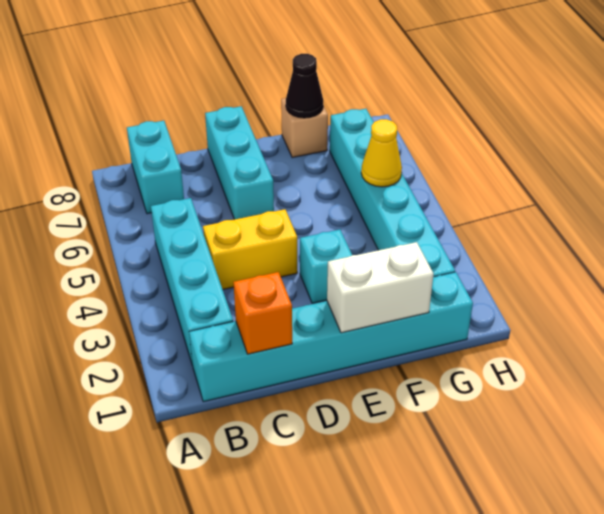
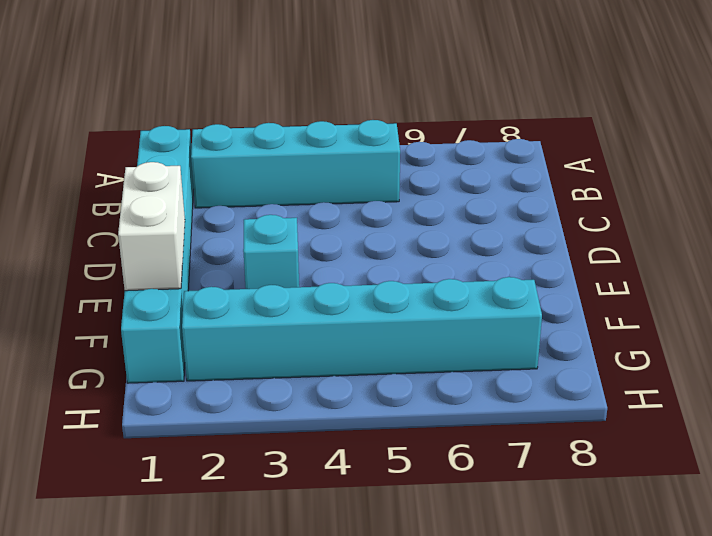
none -> cyan 1x2 brick [127,121,184,214]
none -> yellow 1x2 brick [203,209,297,289]
none -> cyan 1x3 brick [205,106,274,219]

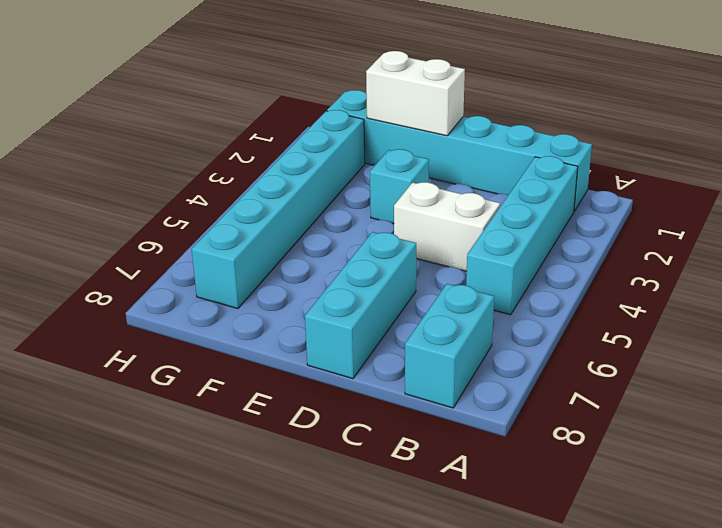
white 1x2 brick [394,182,500,271] -> yellow 1x2 brick [203,209,297,289]
none -> tan 1x1 brick [281,98,328,158]
none -> orange 1x1 brick [233,272,292,354]
none -> black 1x1 cone [286,54,323,118]

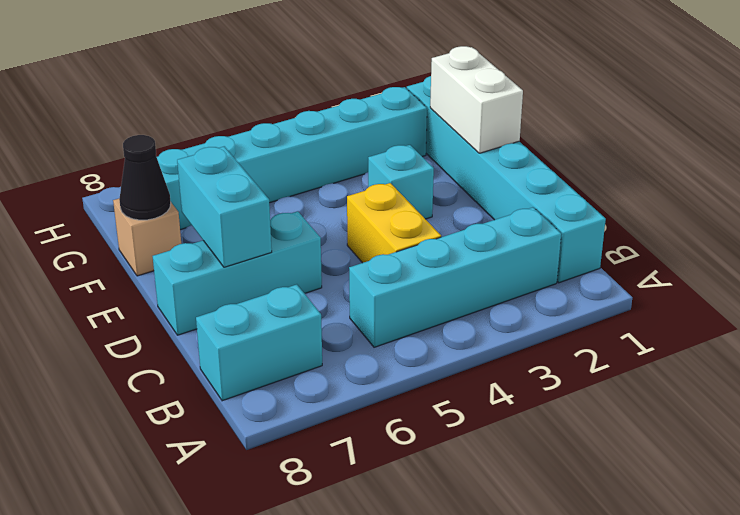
cyan 1x2 brick [177,146,272,267] -> none
none -> orange 1x1 brick [233,272,292,354]
none -> yellow 1x1 cone [361,119,402,187]

